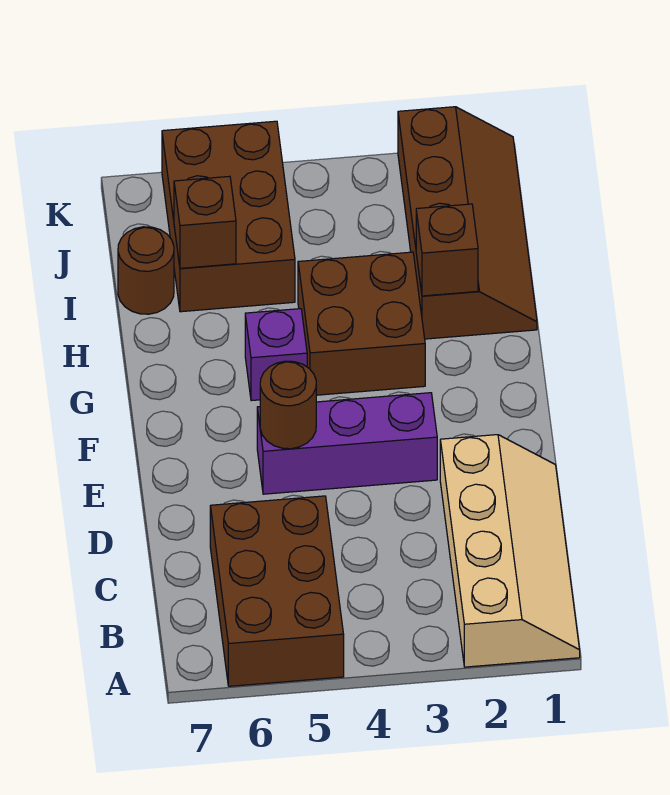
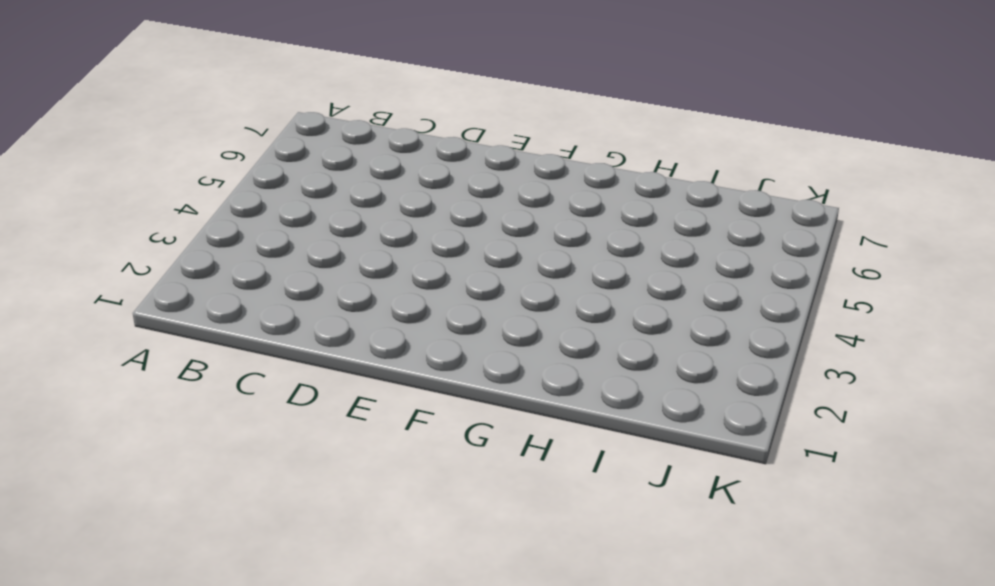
none -> tan 2x4 slope [440,435,580,667]
none -> brown 2x3 brick [210,496,344,686]

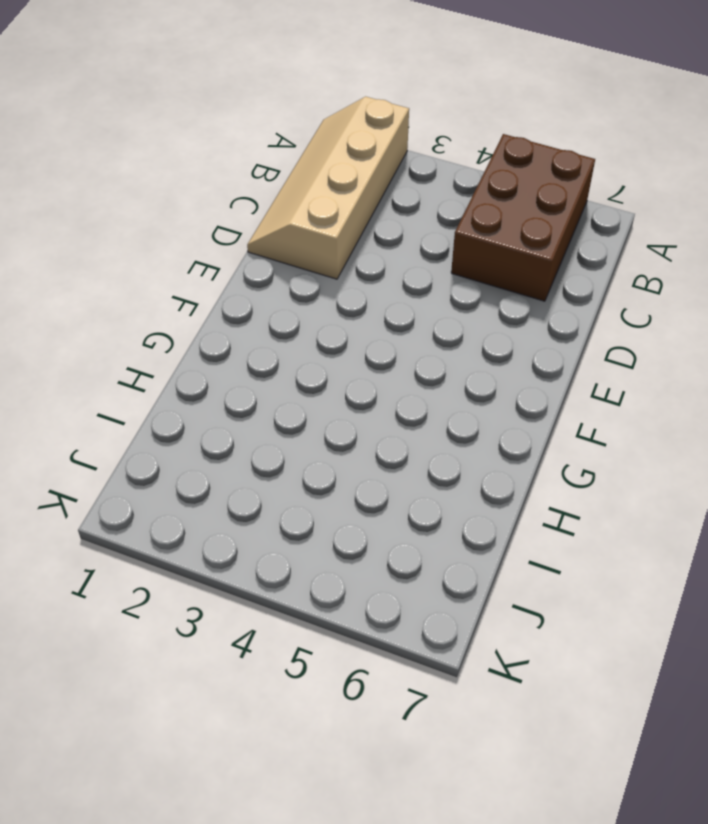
none -> purple 1x3 brick [257,393,437,494]
none -> brown 2x2 brick [298,252,425,395]

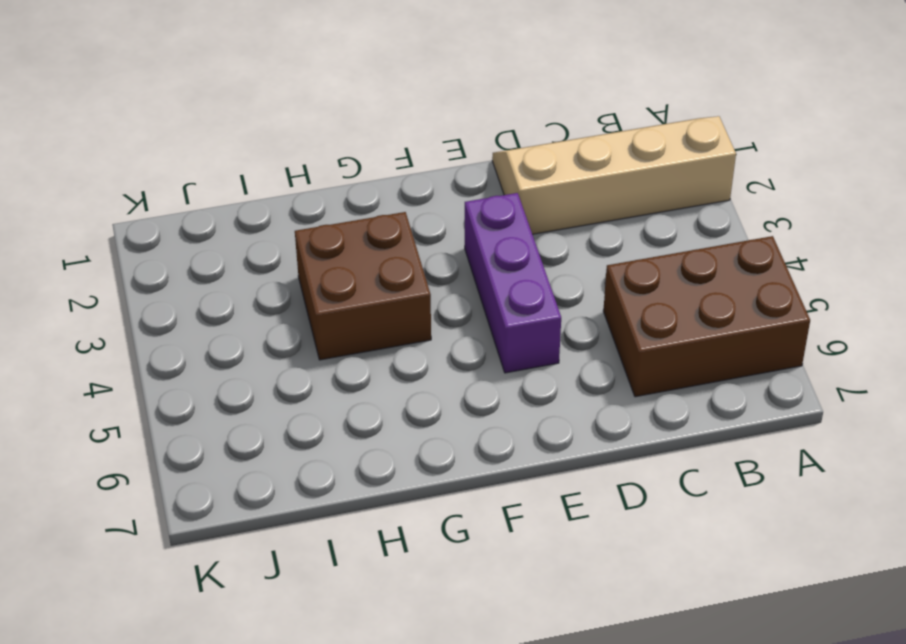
none -> purple 1x1 brick [245,309,307,401]
none -> brown 2x4 slope [398,107,537,339]

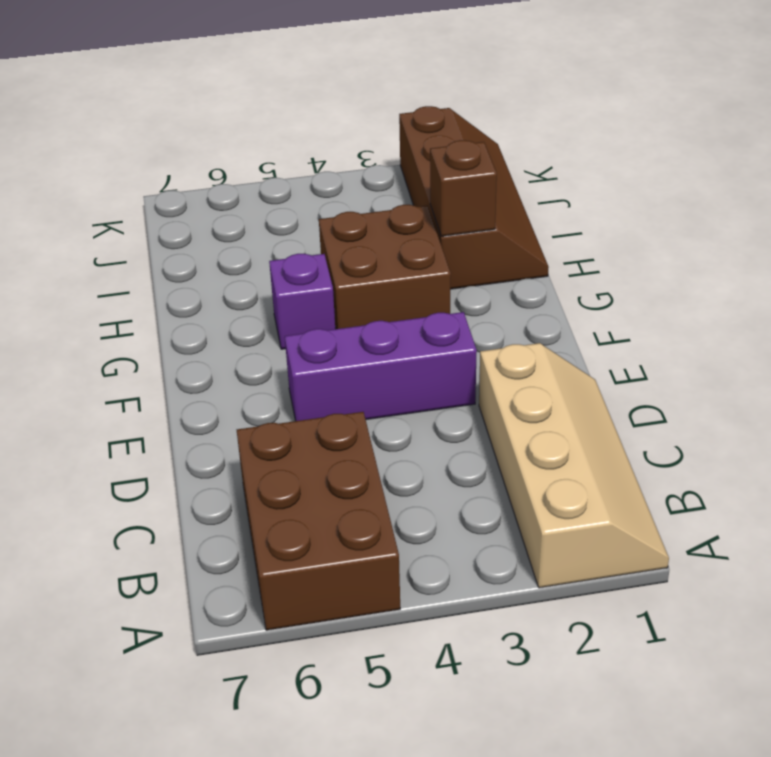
none -> brown 2x3 brick [162,121,295,312]
none -> brown 1x1 round brick [118,227,174,314]

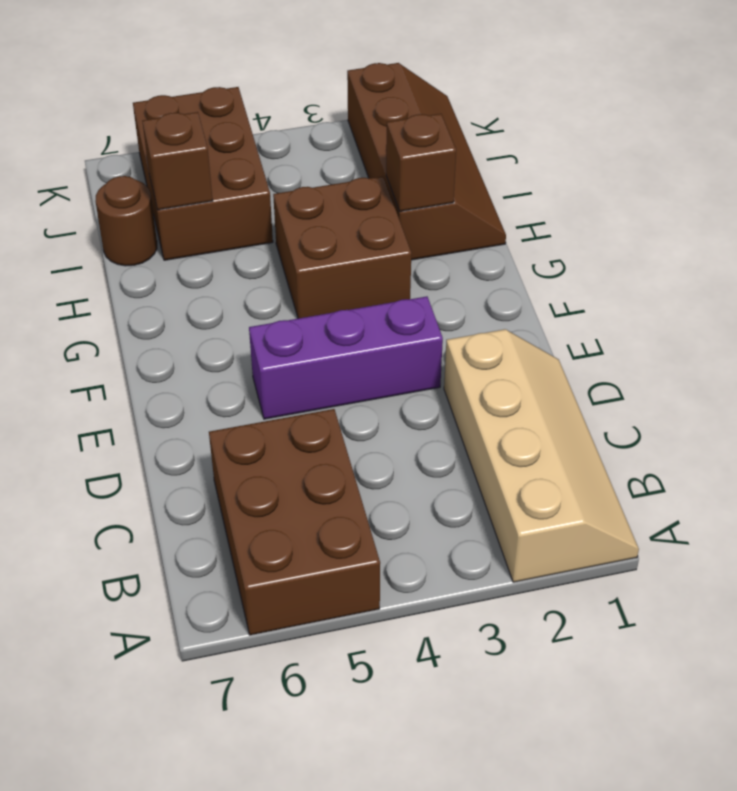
none -> purple 1x1 brick [245,309,307,401]
none -> brown 1x1 round brick [260,361,316,449]

